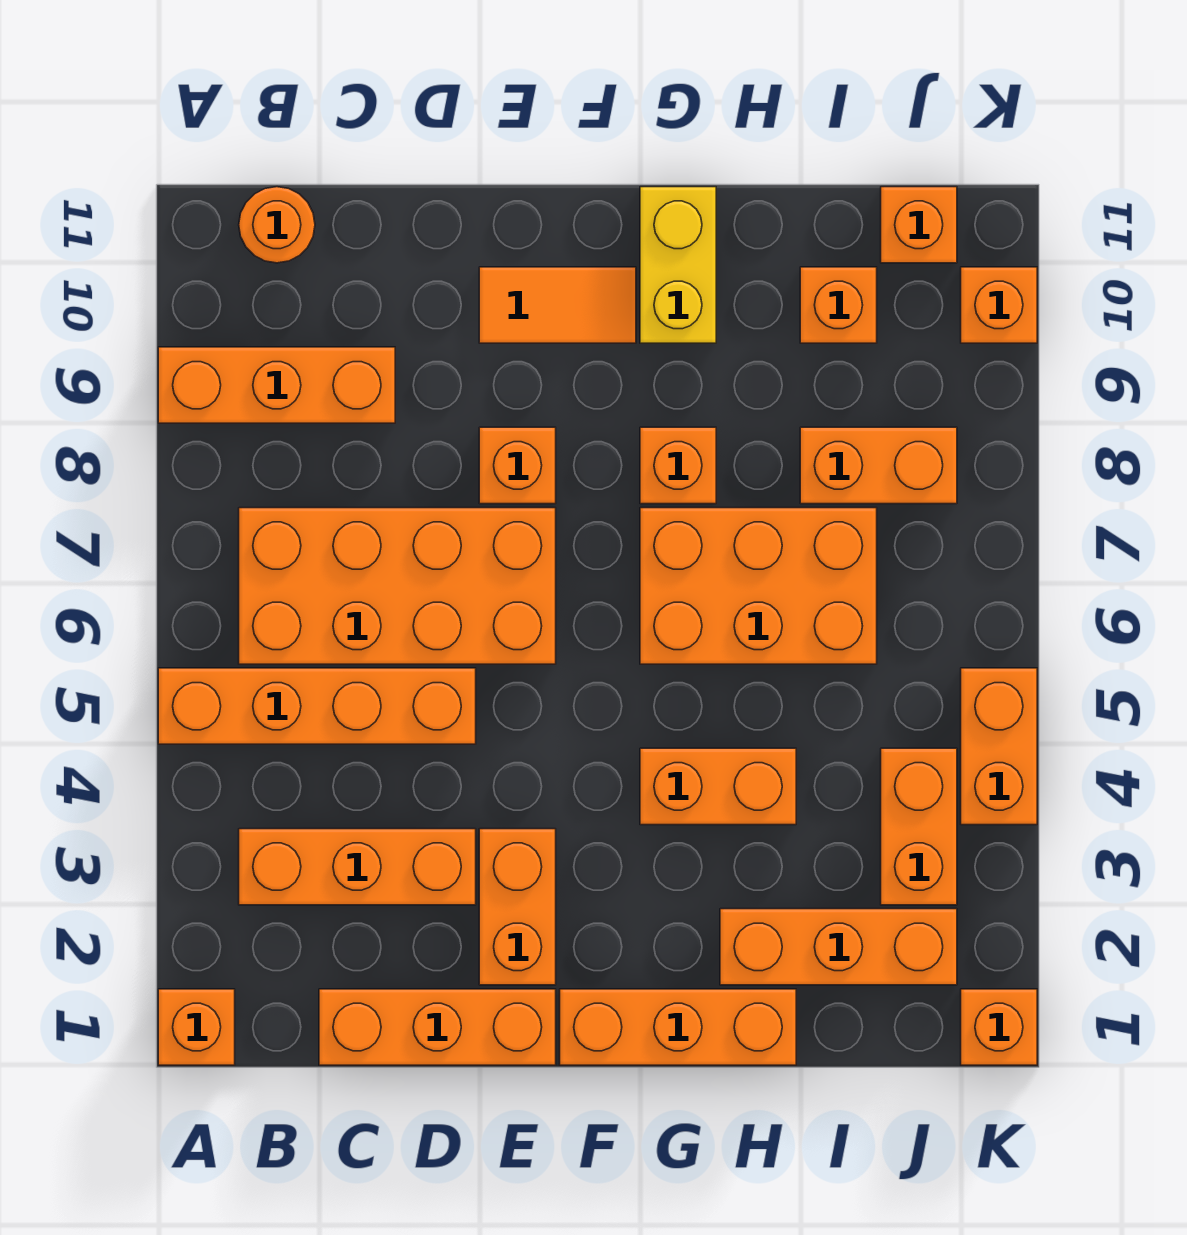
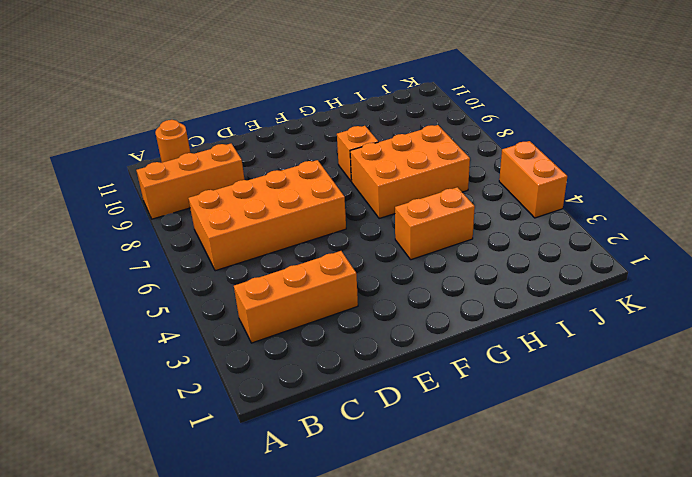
none -> orange 1x1 brick [158,989,235,1065]
none -> orange 1x4 brick [158,668,476,744]
none -> orange 1x3 brick [319,989,556,1065]

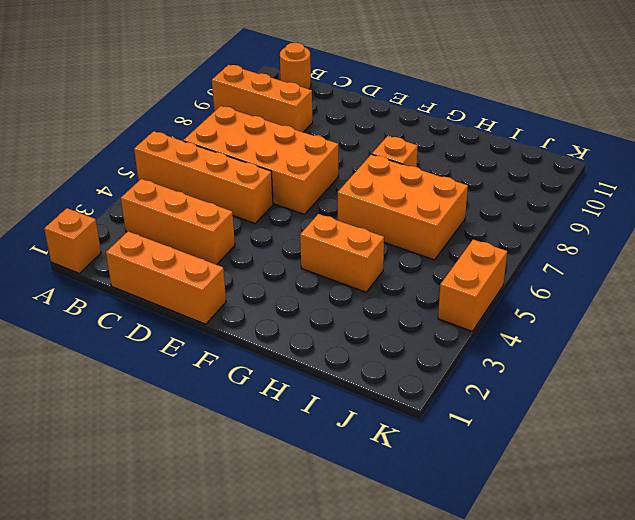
none -> orange 1x2 brick [479,829,556,985]
none -> orange 1x1 brick [479,427,556,504]
none -> orange 1x2 tile [479,267,636,343]

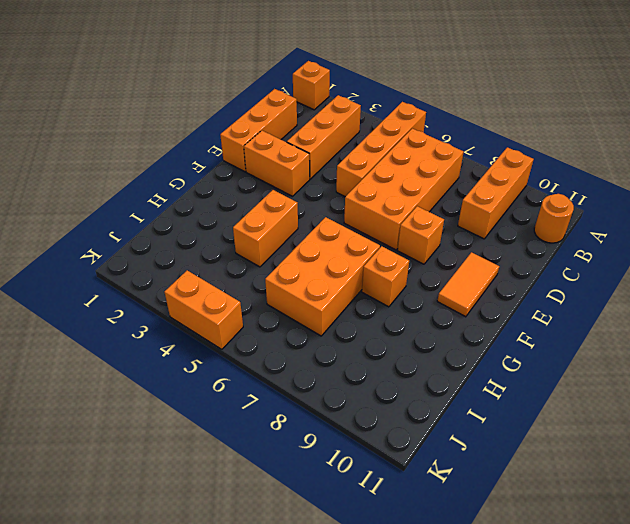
none -> orange 1x3 brick [560,989,796,1065]
none -> yellow 1x2 brick [640,187,716,343]
none -> orange 1x3 brick [720,909,957,985]

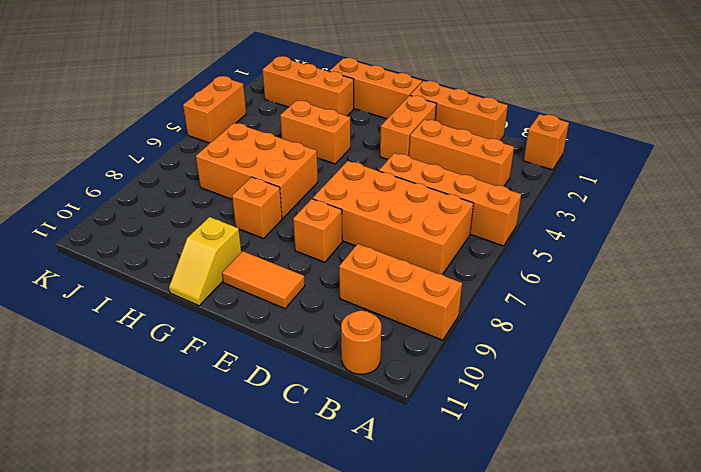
yellow 1x2 slope [169,217,241,306] -> yellow 1x2 brick [640,187,716,343]
none -> orange 1x2 brick [800,427,957,504]
none -> orange 1x1 brick [800,267,877,343]
none -> orange 1x2 brick [881,748,957,905]

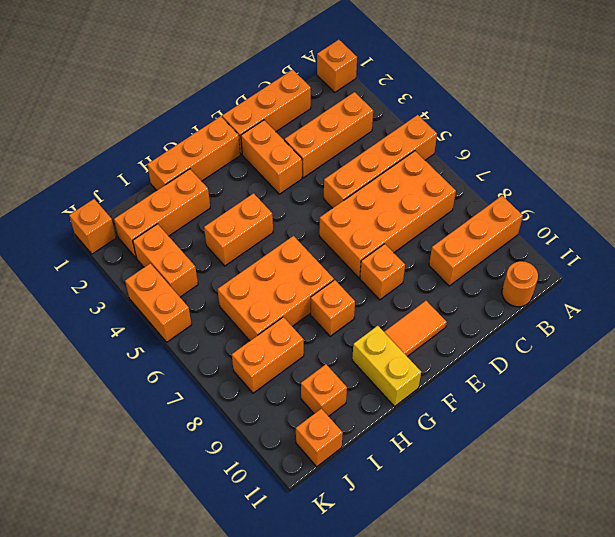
none -> orange 1x1 brick [961,267,1037,343]

